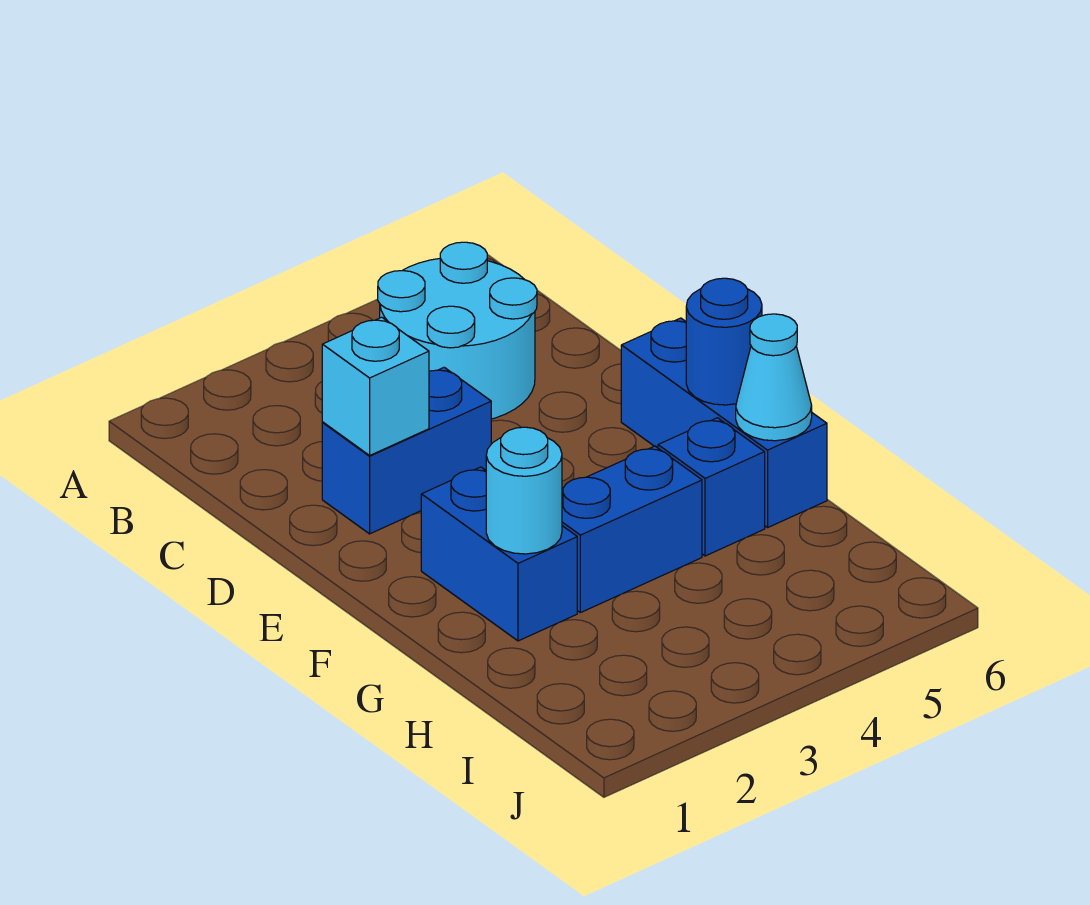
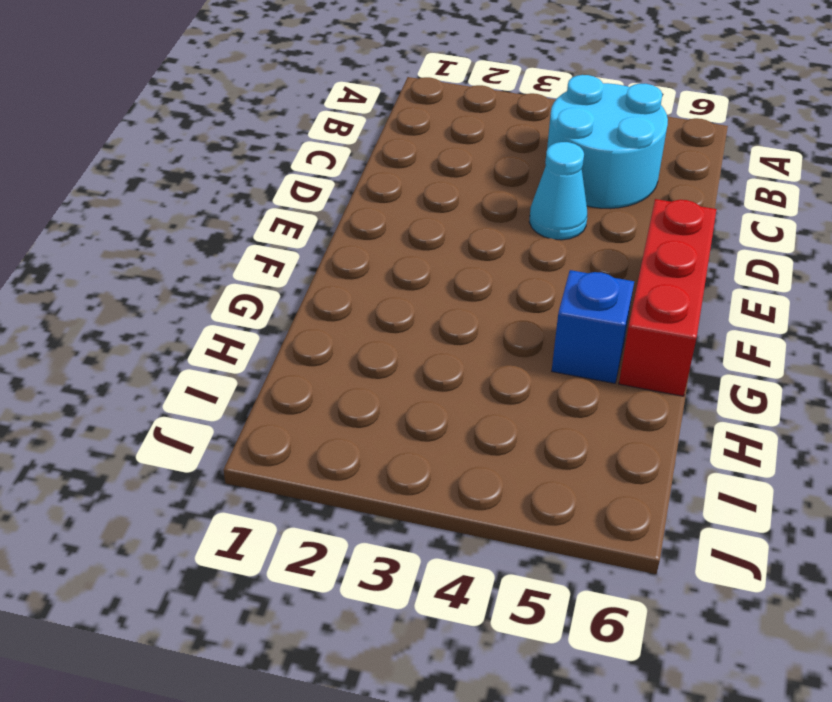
cyan 1x1 cone [529,142,587,240] -> cyan 1x1 cone moved to [736,314,812,441]
red 1x3 brick [619,199,717,396] -> blue 1x3 brick [621,318,827,528]
none -> blue 1x2 brick [322,367,491,534]
none -> blue 1x2 brick [421,467,577,641]

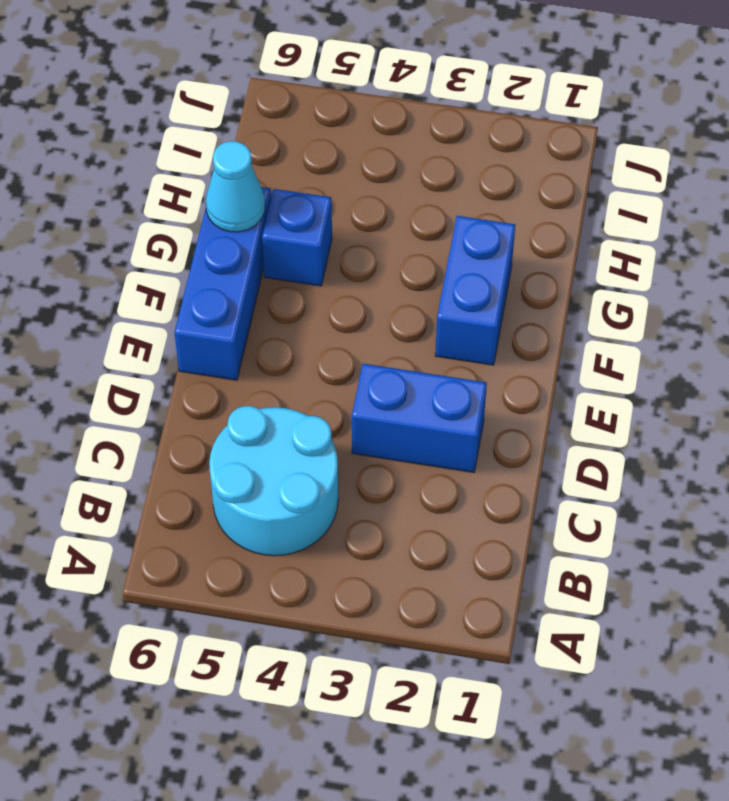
none -> blue 1x2 brick [562,446,702,613]
none -> cyan 1x1 brick [322,317,429,455]

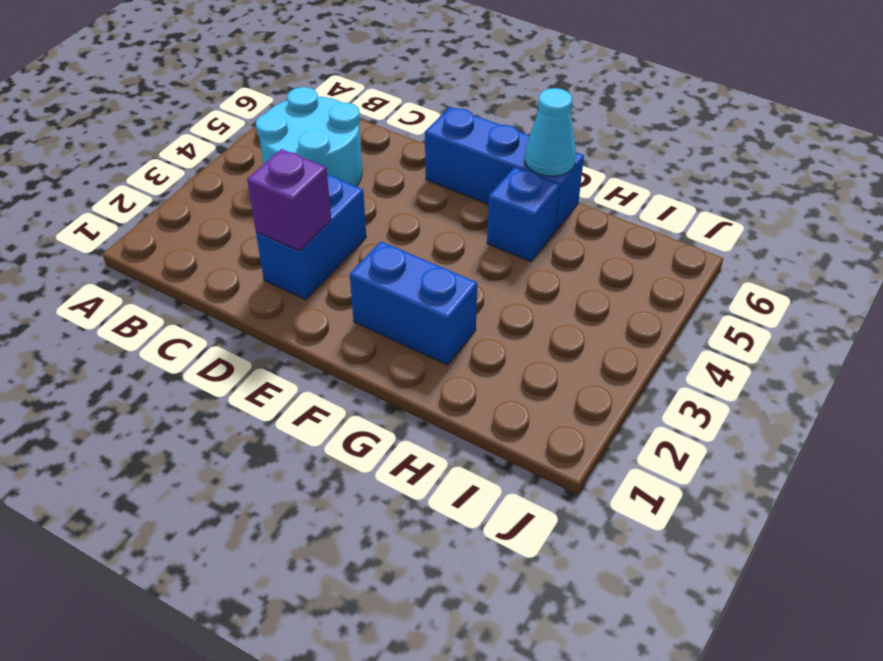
purple 1x1 brick [247,149,331,251] -> cyan 1x1 brick [322,317,429,455]
none -> blue 1x2 brick [562,446,702,613]
none -> blue 1x1 round brick [686,278,762,405]

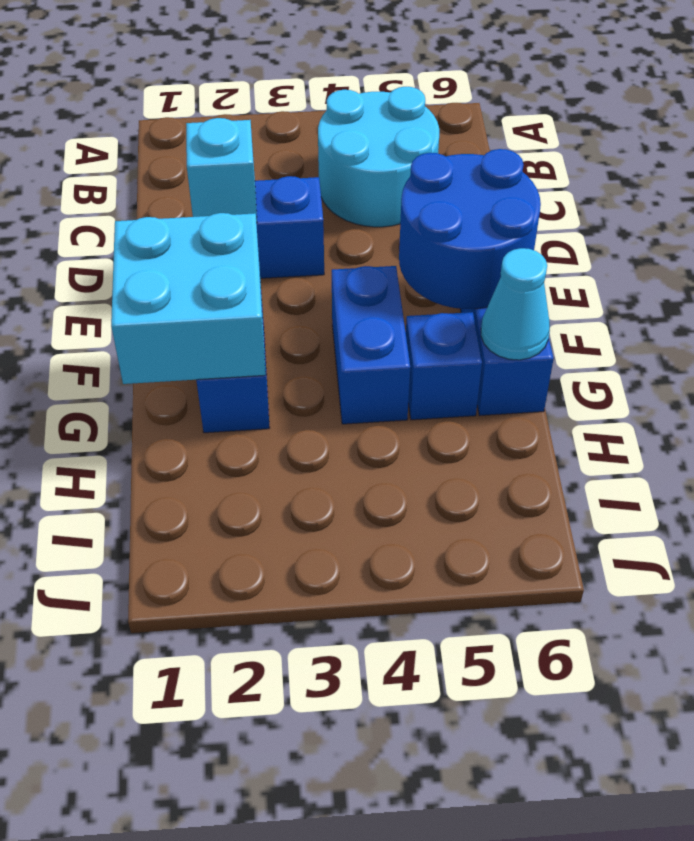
blue 2x2 round brick [399,149,541,309] -> blue 1x1 round brick [686,278,762,405]
cyan 2x2 brick [111,213,266,384] -> cyan 1x1 round brick [486,427,562,554]
blue 1x2 brick [332,266,410,424] -> blue 1x2 brick turned to [562,446,702,613]

